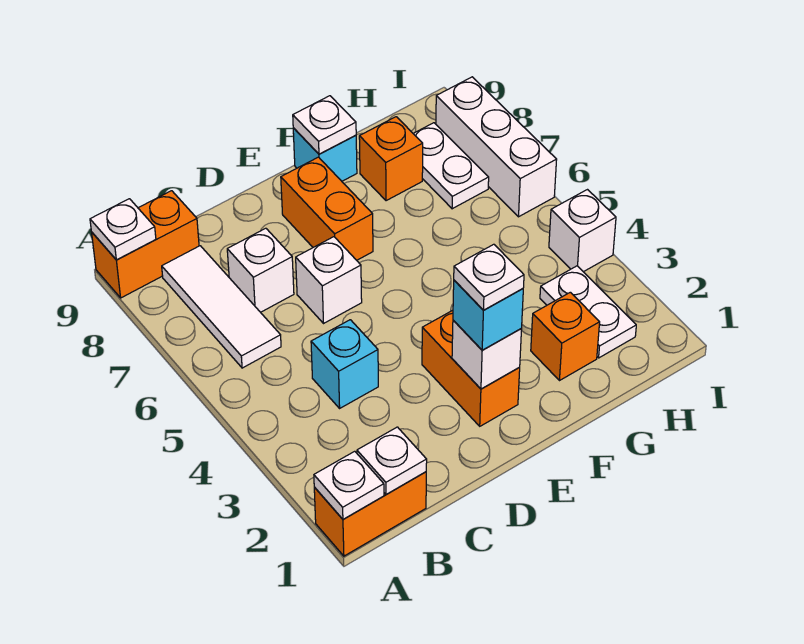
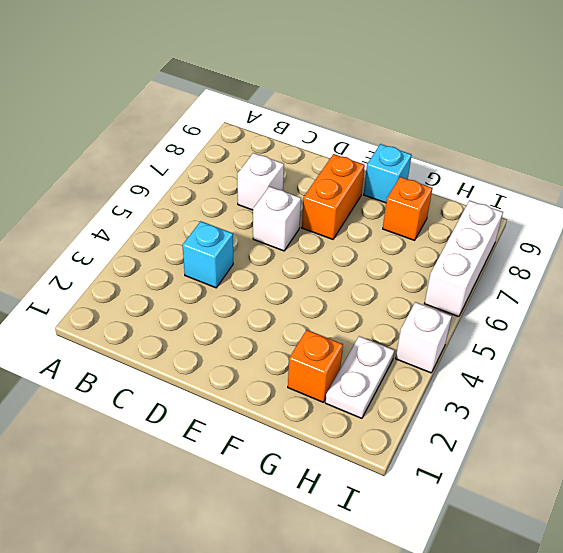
none -> orange 1x2 brick [314,472,426,556]
none -> orange 1x2 brick [92,191,199,298]
none -> white 1x3 tile [162,246,281,368]

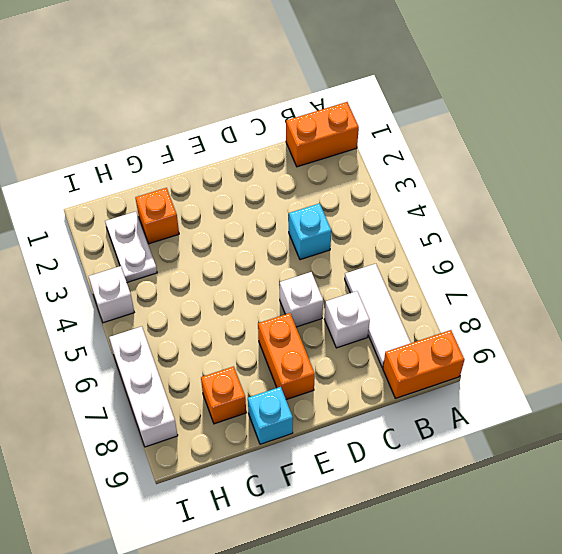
none -> orange 1x2 brick [422,310,520,426]
none -> white 1x2 plate [413,123,489,209]
none -> white 1x1 plate [314,451,384,519]

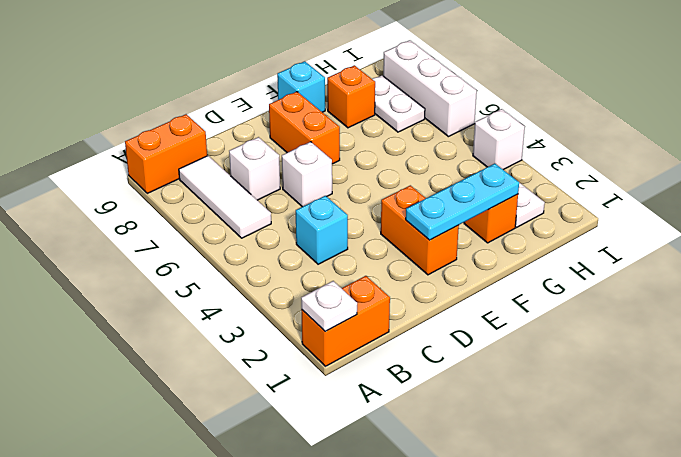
cyan 1x3 plate [406,164,519,240] -> white 1x1 brick [452,320,522,389]
none -> white 1x1 plate [90,199,156,260]
none -> white 1x1 plate [357,427,427,495]
none -> white 1x1 plate [293,96,356,154]

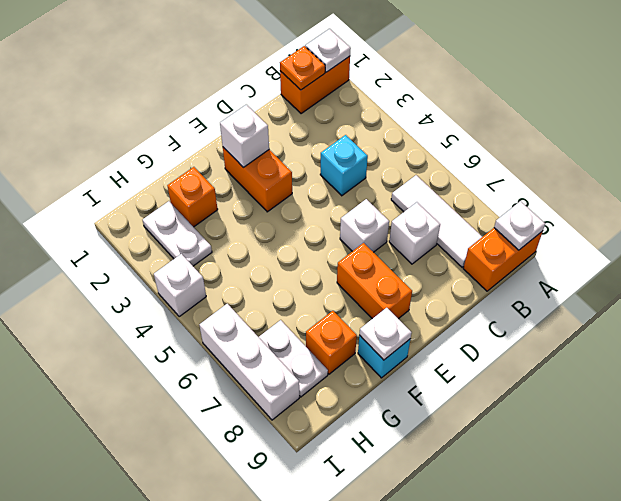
orange 1x1 plate [280,46,325,90] -> white 1x1 plate [357,427,427,495]
none -> cyan 1x1 brick [453,280,523,350]
none -> white 1x1 plate [454,244,524,310]

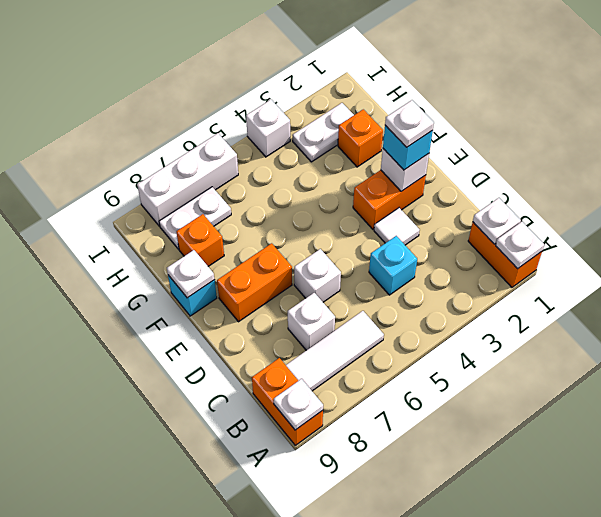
white 1x1 tile [374,208,420,245] -> none

